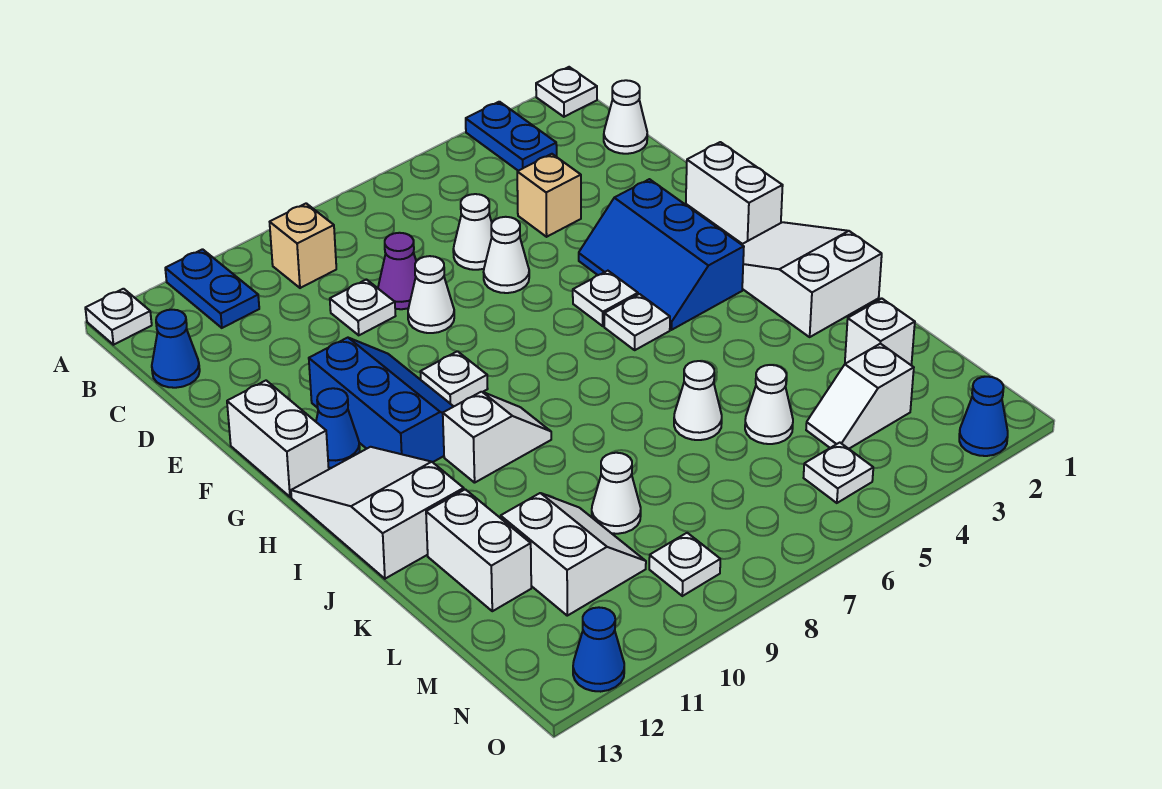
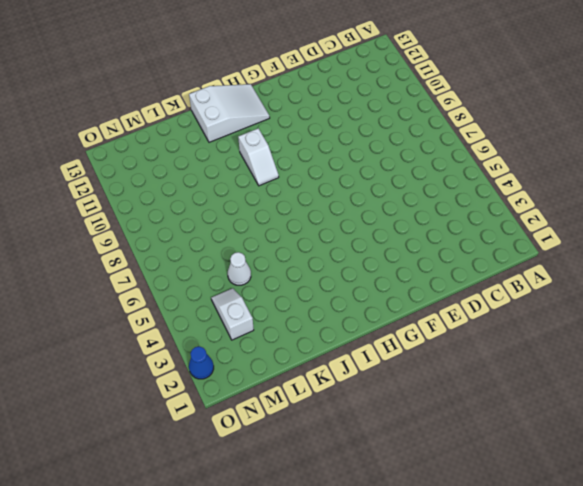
none -> white 1x1 plate [536,67,597,117]
none -> blue 1x2 plate [466,102,557,171]
none -> blue 1x2 plate [165,249,259,328]
none -> white 1x1 plate [85,289,152,345]

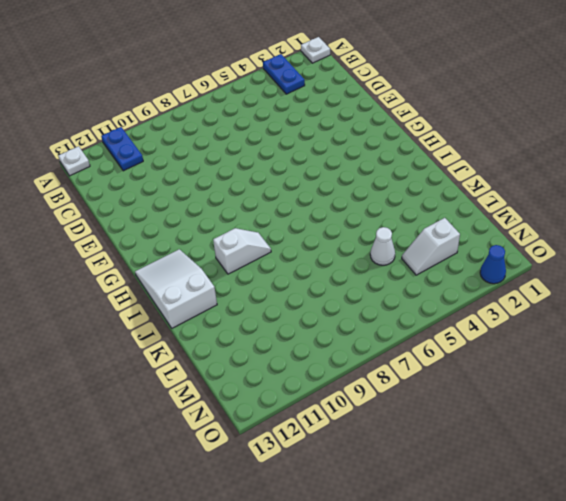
none -> tan 1x1 brick [270,203,336,288]
none -> white 1x1 cone [604,80,647,154]
none -> blue 1x1 cone [152,310,200,388]
none -> tan 1x1 brick [517,154,581,237]

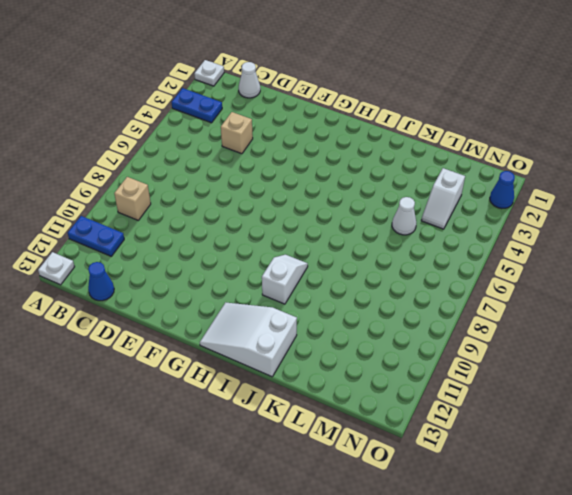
none -> white 1x1 cone [453,194,492,270]
none -> purple 1x1 cone [378,233,416,309]
none -> white 1x1 plate [330,280,395,335]
none -> white 1x1 cone [484,217,529,293]

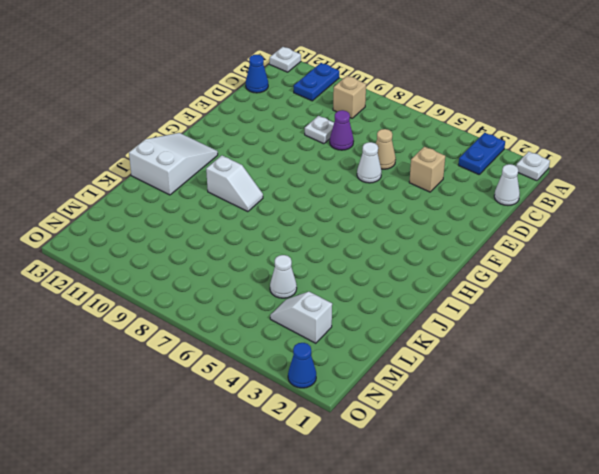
tan 1x1 cone [376,129,396,169] -> white 1x1 cone [453,194,492,270]
none -> white 1x1 cone [408,256,454,333]
none -> white 1x2 brick [686,142,783,244]
none -> blue 2x3 slope [579,179,744,330]
none -> blue 2x3 slope [309,338,454,462]

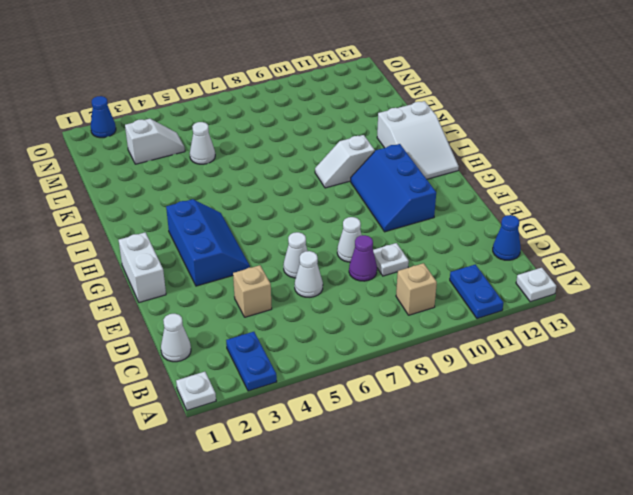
none -> white 1x2 brick [227,381,329,497]
none -> white 1x1 plate [573,271,638,326]
none -> white 1x1 plate [420,351,488,406]
none -> blue 1x1 cone [316,388,360,468]

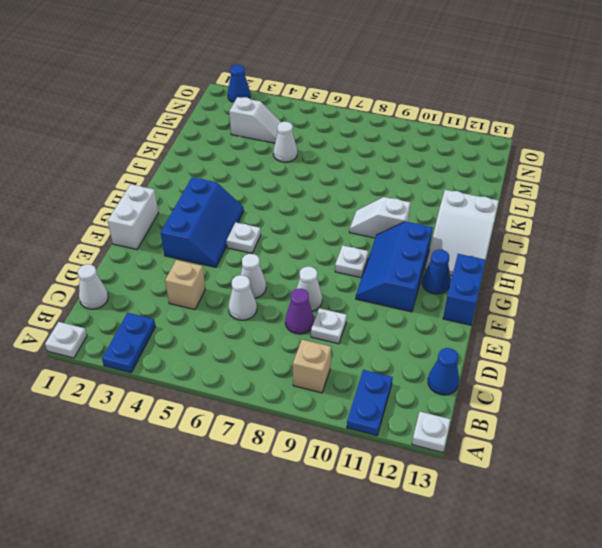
blue 1x2 brick [443,254,486,325] -> white 1x2 brick [227,381,329,497]
none -> white 2x3 slope [742,222,882,337]
none -> white 1x1 plate [604,294,670,350]
none -> white 1x1 cone [674,361,722,440]
none -> white 1x2 brick [426,489,531,611]

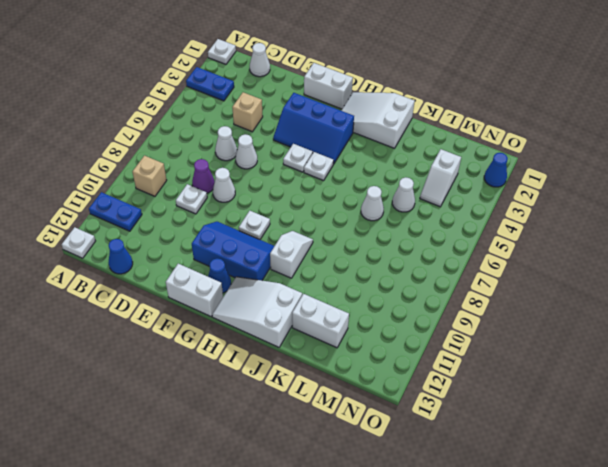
none -> white 1x1 brick [845,299,915,365]
none -> white 1x1 cone [592,453,641,534]
none -> white 2x2 slope [501,493,646,616]
none -> white 1x1 plate [804,443,873,503]

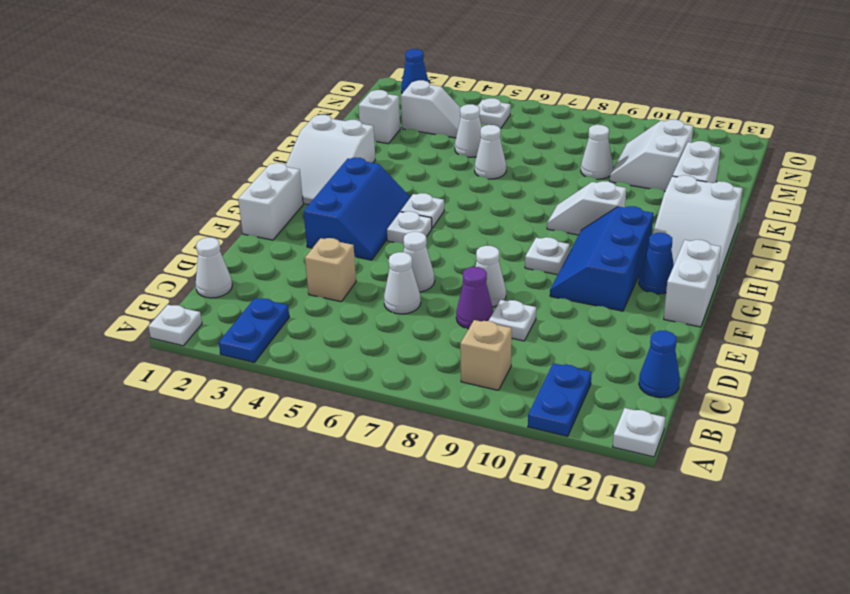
none -> white 1x1 plate [649,533,720,596]
none -> blue 1x1 cone [573,607,624,692]

